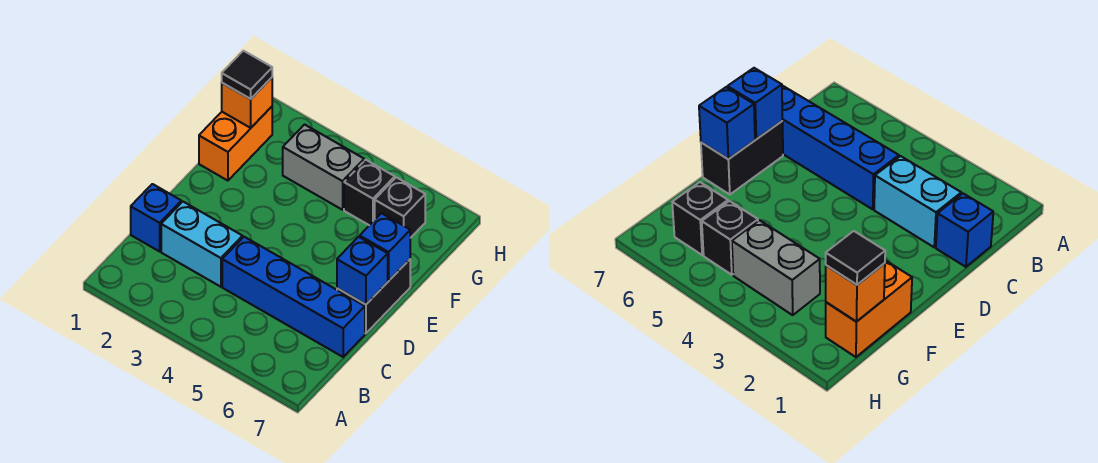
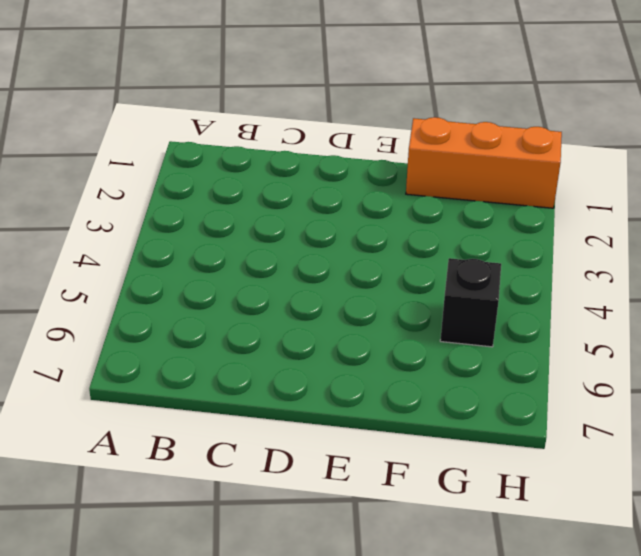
orange 1x3 brick [406,117,562,208] -> orange 1x2 brick [199,107,272,181]
none -> blue 1x1 brick [131,184,181,251]
none -> cyan 1x2 brick [161,202,243,287]
none -> blue 1x4 brick [222,237,365,357]

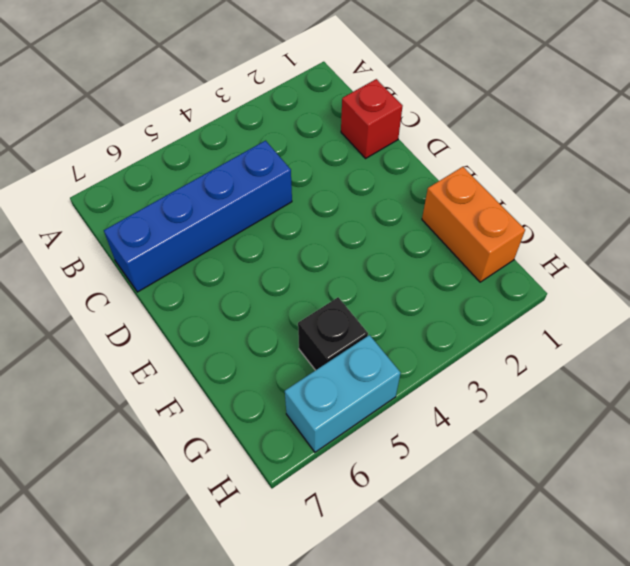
red 1x1 brick [341,79,403,158] -> blue 1x1 brick [131,184,181,251]
cyan 1x2 brick [285,335,401,452] -> cyan 1x2 brick moved to [161,202,243,287]
none -> black 1x2 brick [337,259,410,333]
none -> grey 1x2 brick [283,125,364,210]
none -> black 1x1 brick [375,177,425,238]

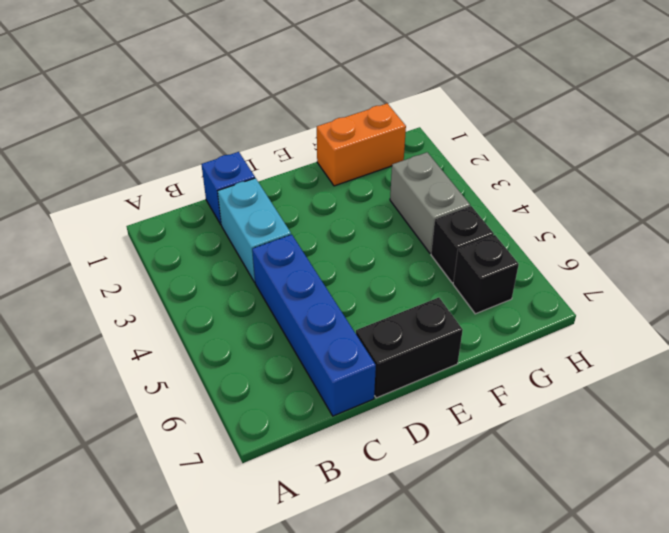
none -> blue 1x1 brick [337,237,388,304]
none -> blue 1x1 brick [360,213,410,281]
none -> orange 1x1 brick [222,78,272,128]

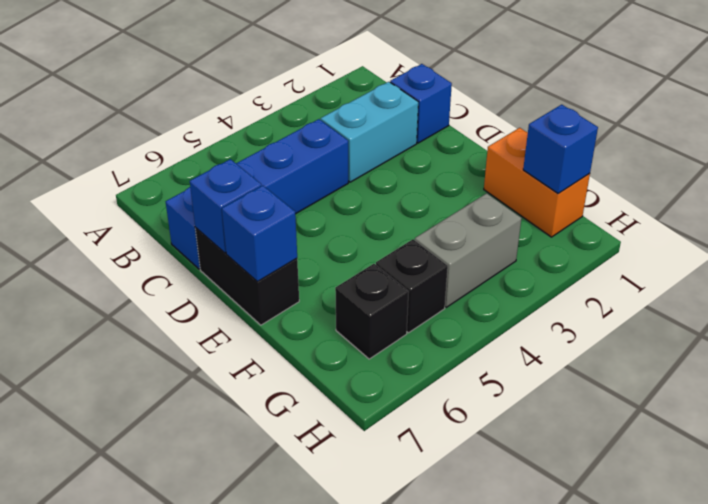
blue 1x1 brick [523,105,598,194] -> orange 1x1 brick [222,78,272,128]
none -> black 1x1 tile [222,51,272,99]

